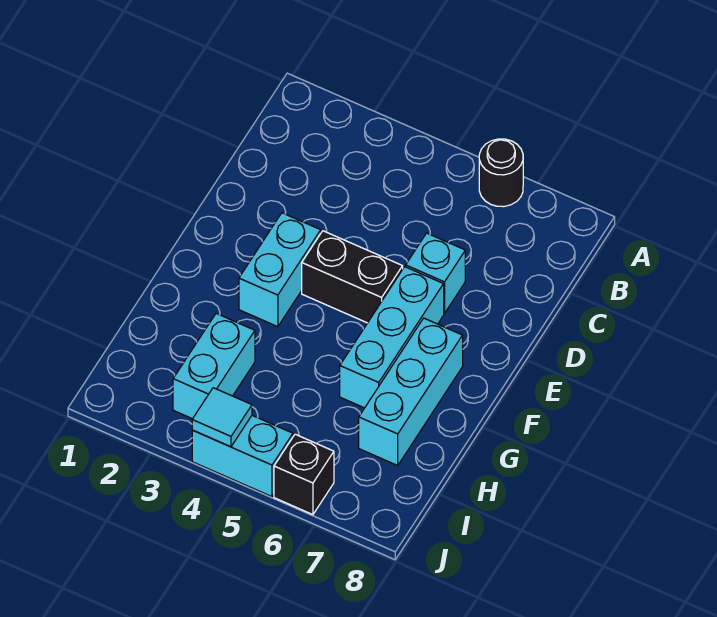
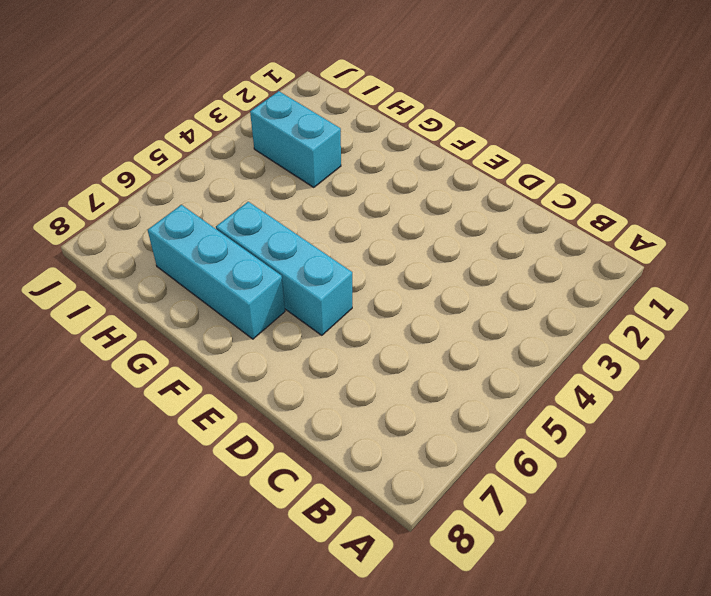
none -> black 1x1 round brick [479,139,523,207]
none -> cyan 1x1 brick [406,233,465,313]

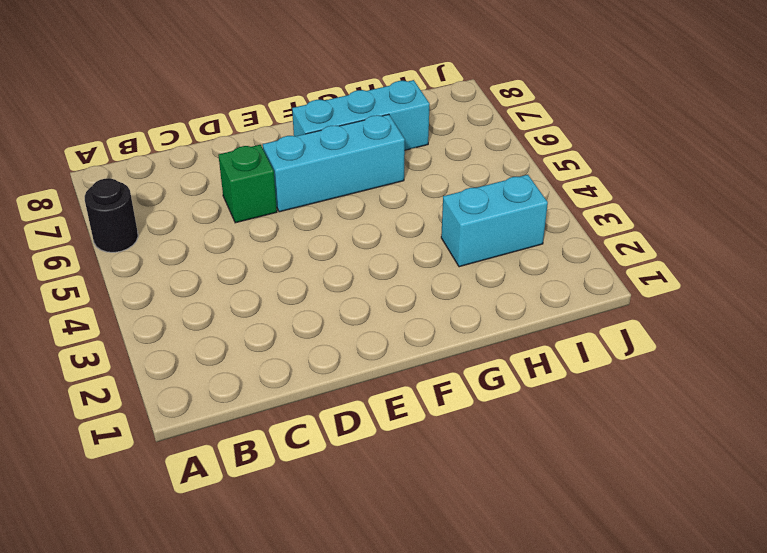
green 1x1 brick [218,145,277,223] -> cyan 1x1 brick [406,233,465,313]
none -> cyan 1x2 brick [239,213,321,327]
none -> black 1x2 brick [302,231,403,323]

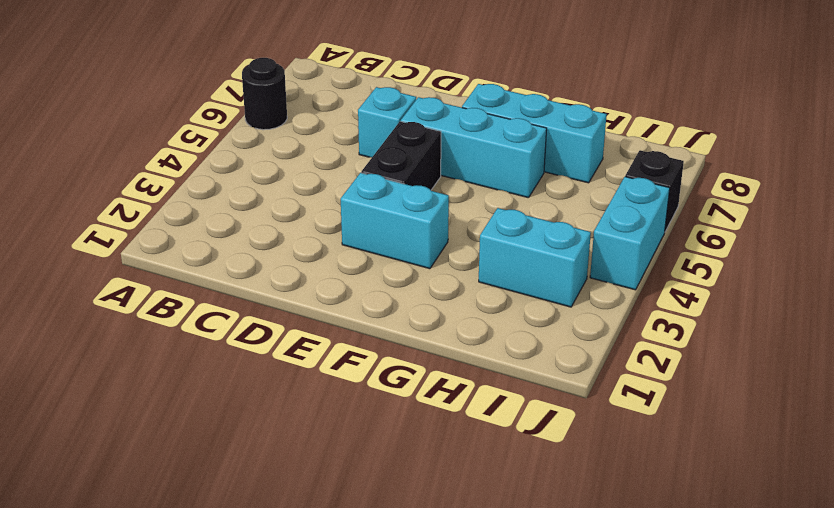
none -> cyan 1x1 tile [192,388,252,447]

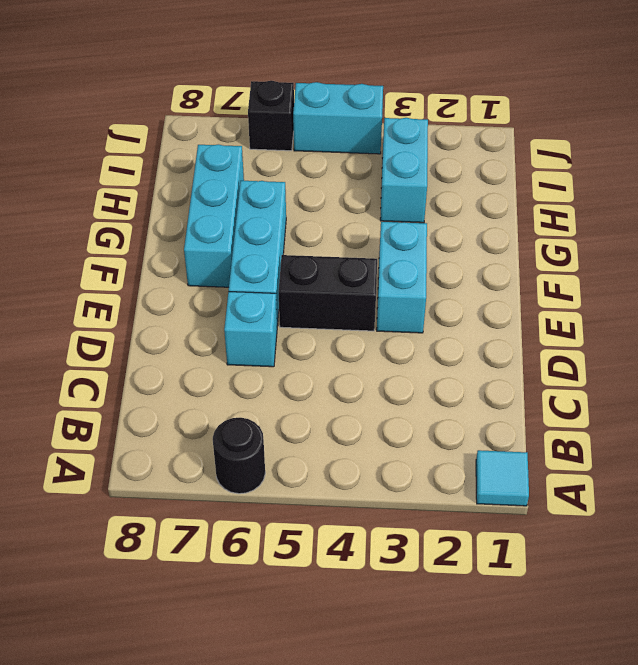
cyan 1x1 tile [476,450,529,506] -> cyan 1x1 tile moved to [192,388,252,447]

